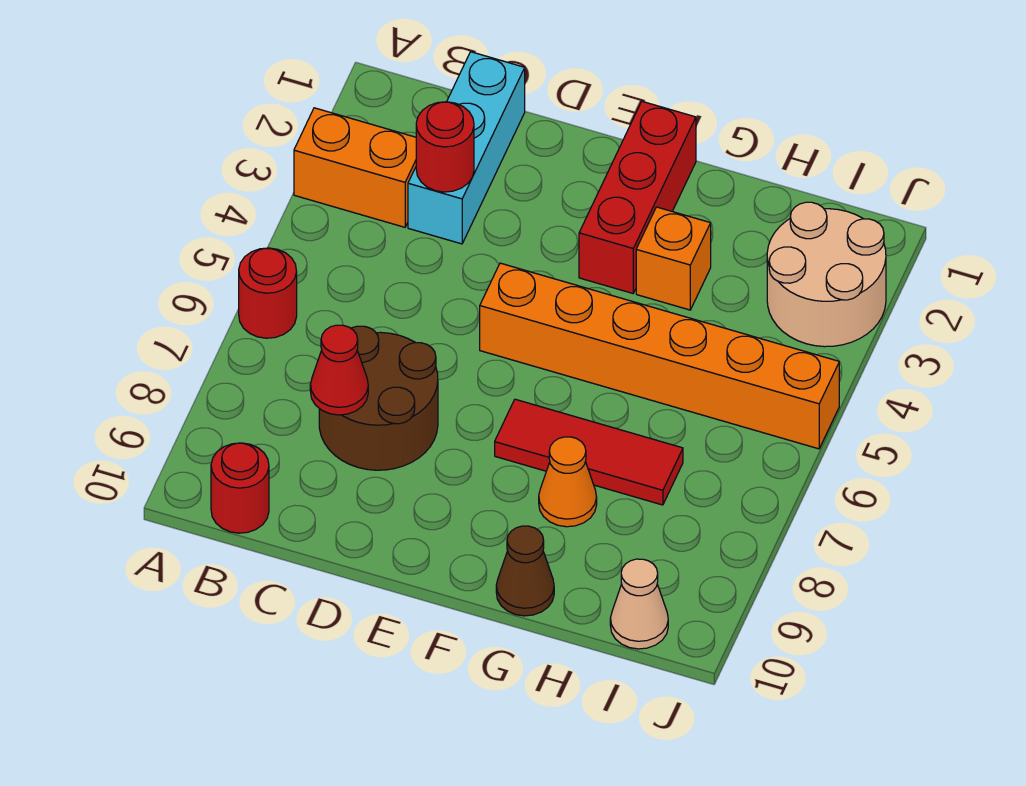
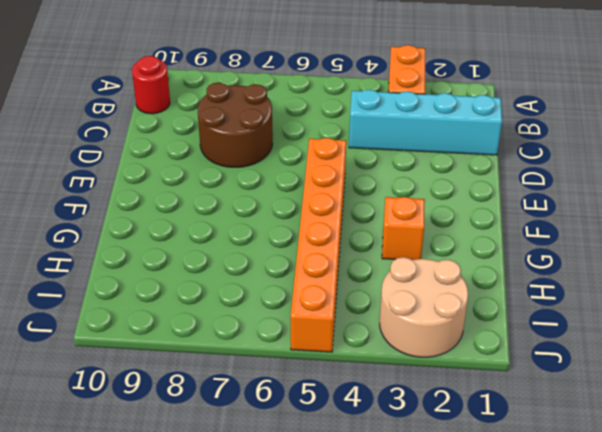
cyan 1x4 brick [349,90,502,155] -> cyan 1x3 brick [408,52,525,244]
none -> red 1x1 round brick [239,248,297,338]
none -> red 1x3 brick [579,101,696,293]
none -> red 1x3 tile [495,399,683,505]

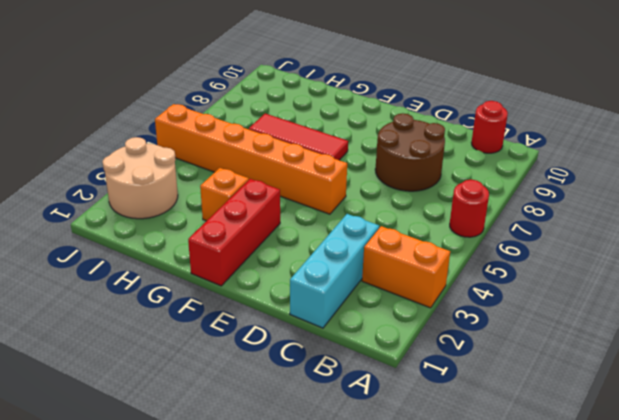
none -> orange 1x1 cone [539,437,597,527]
none -> brown 1x1 cone [496,526,554,616]
none -> tan 1x1 cone [610,559,668,649]

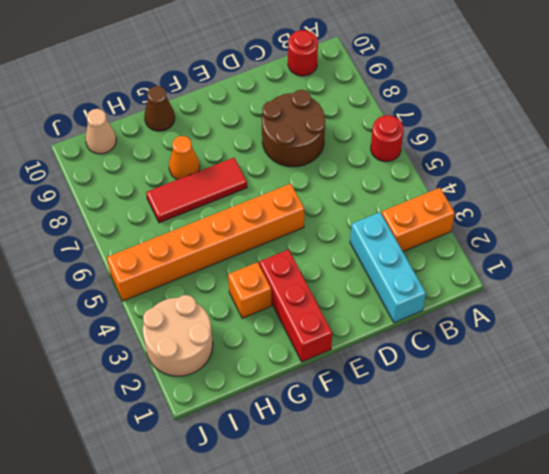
none -> red 1x1 round brick [416,102,474,192]
none -> red 1x1 cone [310,325,368,415]

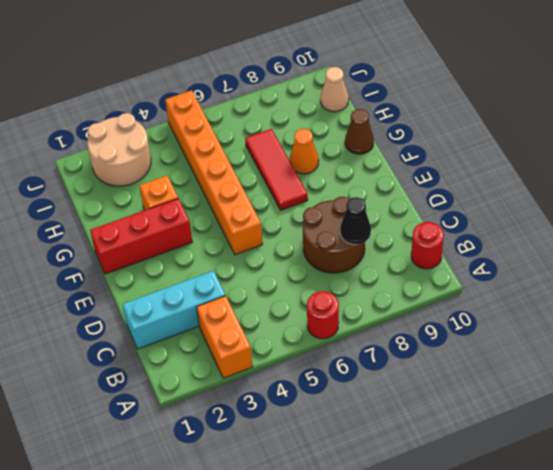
black 1x1 cone [340,197,371,244] -> red 1x1 cone [310,325,368,415]
none -> red 1x1 round brick [416,102,474,192]

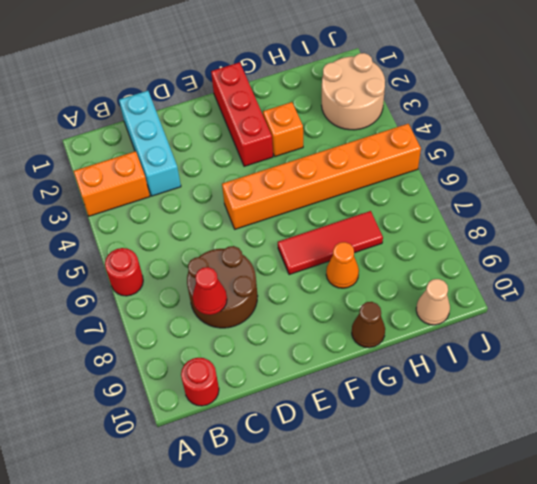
none -> red 1x1 round brick [416,102,474,192]

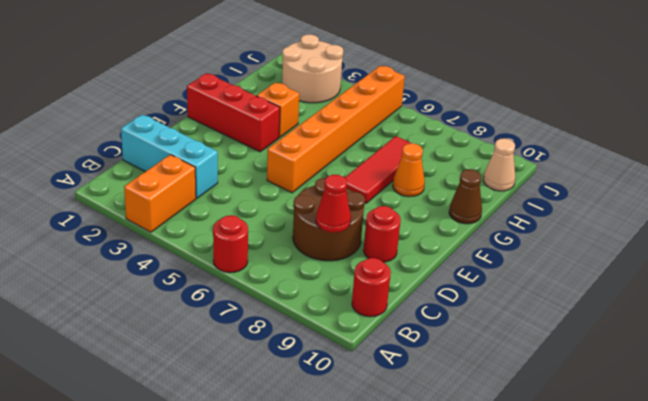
red 1x1 round brick [363,206,401,262] -> red 1x1 round brick moved to [416,102,474,192]

